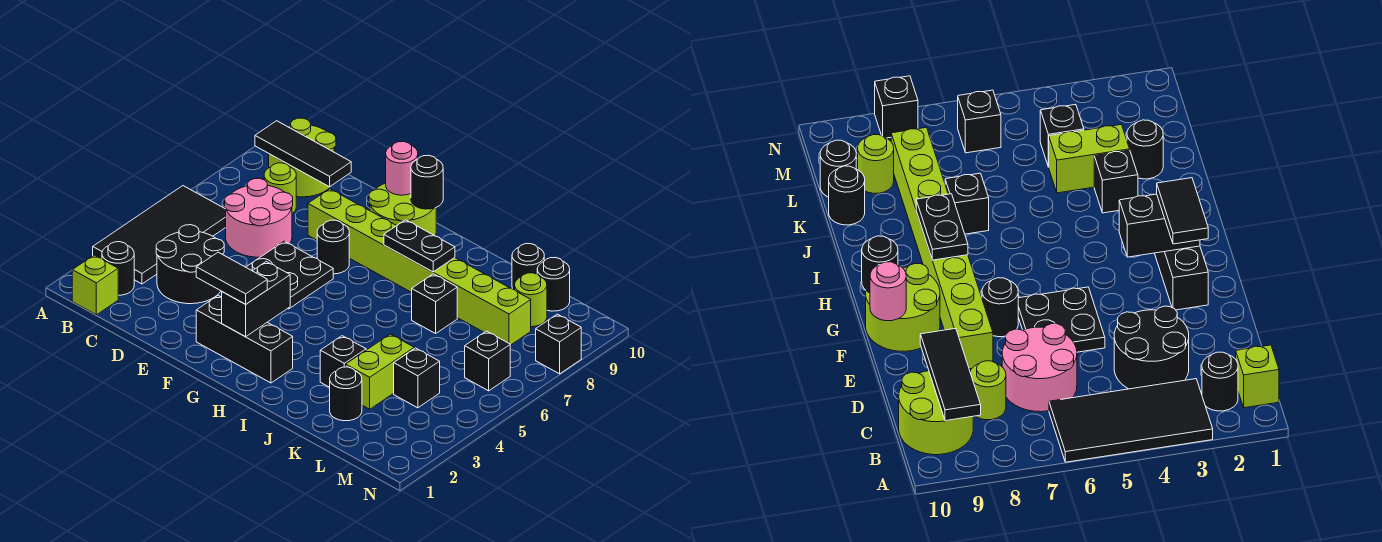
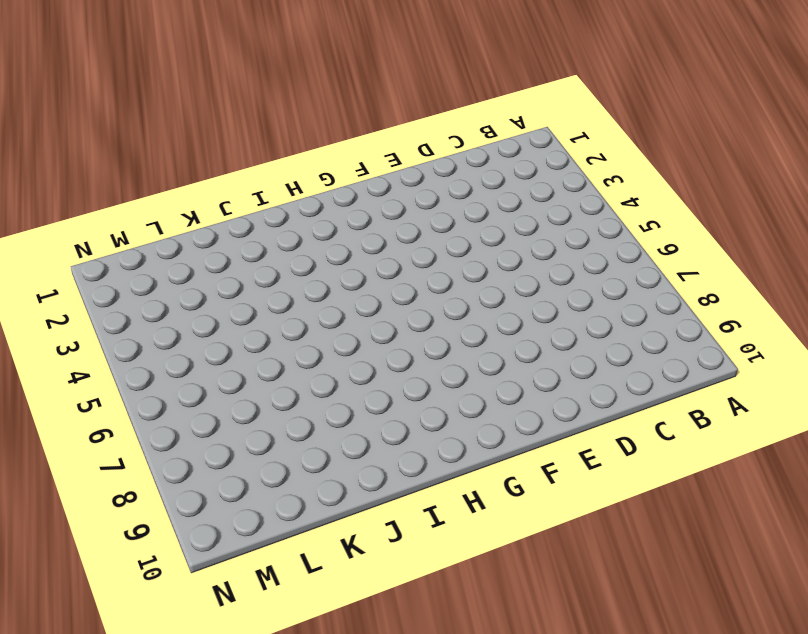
none -> black 2x4 tile [93,186,226,284]
none -> lime 1x1 brick [72,255,118,315]
none -> black 1x1 round brick [102,242,134,295]

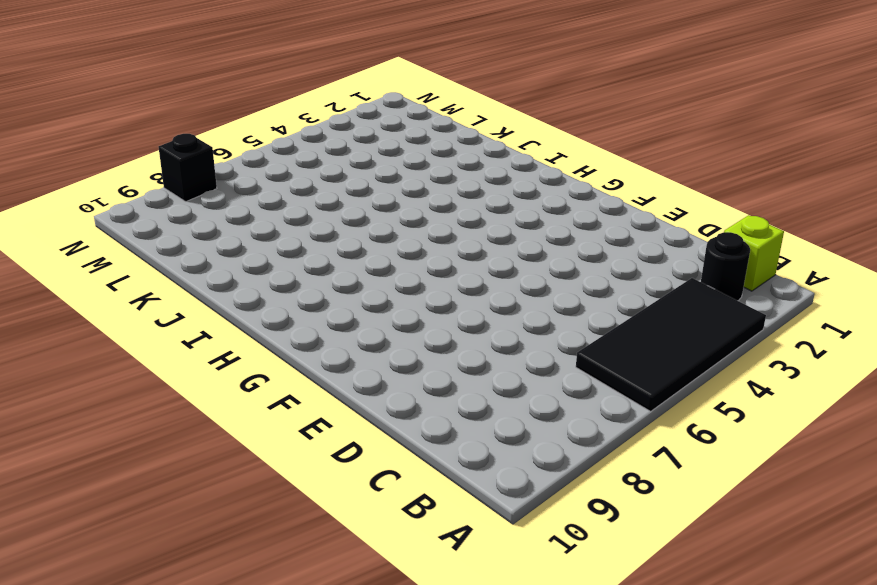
none -> lime 2x2 round brick [269,118,336,197]
none -> black 2x2 round brick [156,225,224,304]
none -> pink 2x2 round brick [225,178,293,257]

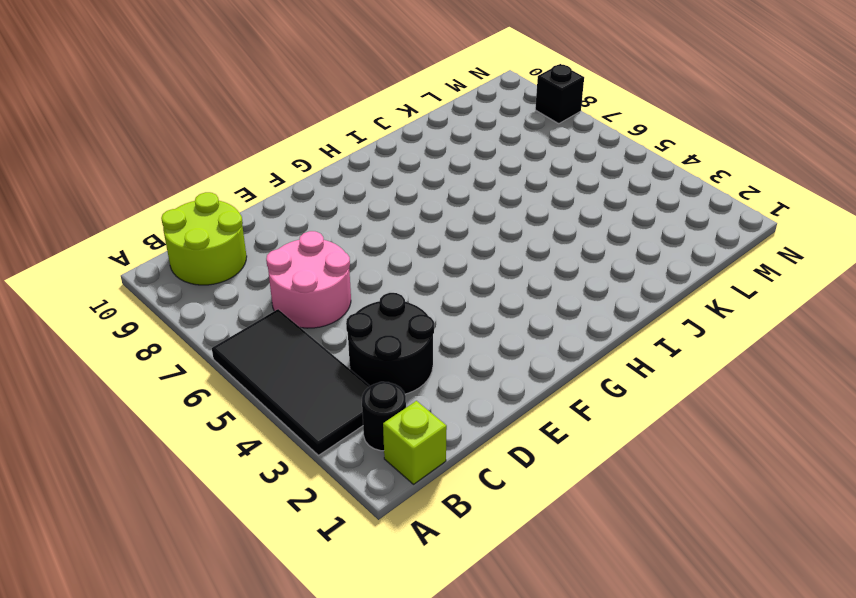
none -> lime 1x1 round brick [264,163,296,213]
none -> black 2x2 plate [246,241,333,309]
none -> lime 1x8 brick [308,189,531,345]

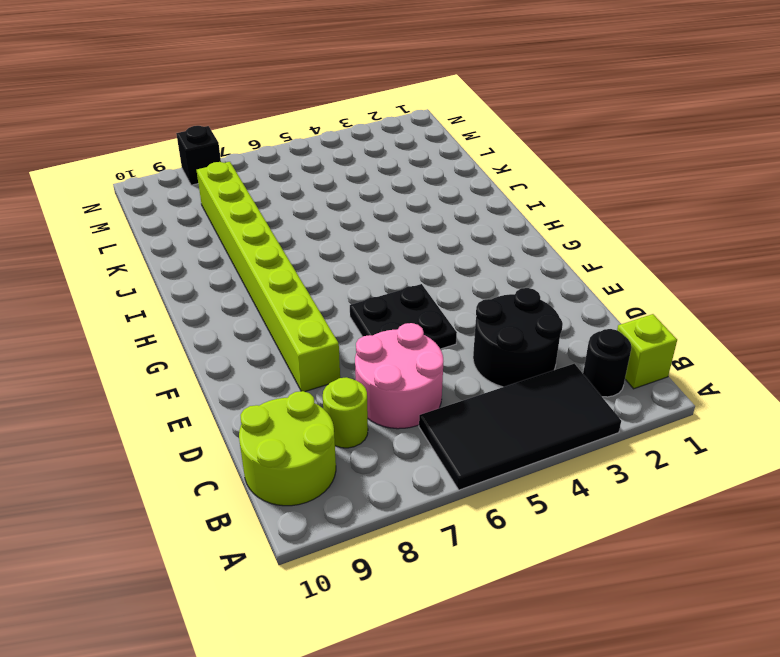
none -> black 1x3 brick [196,295,293,383]
none -> black 1x1 round brick [317,220,349,274]
none -> lime 2x2 round brick [369,183,436,236]

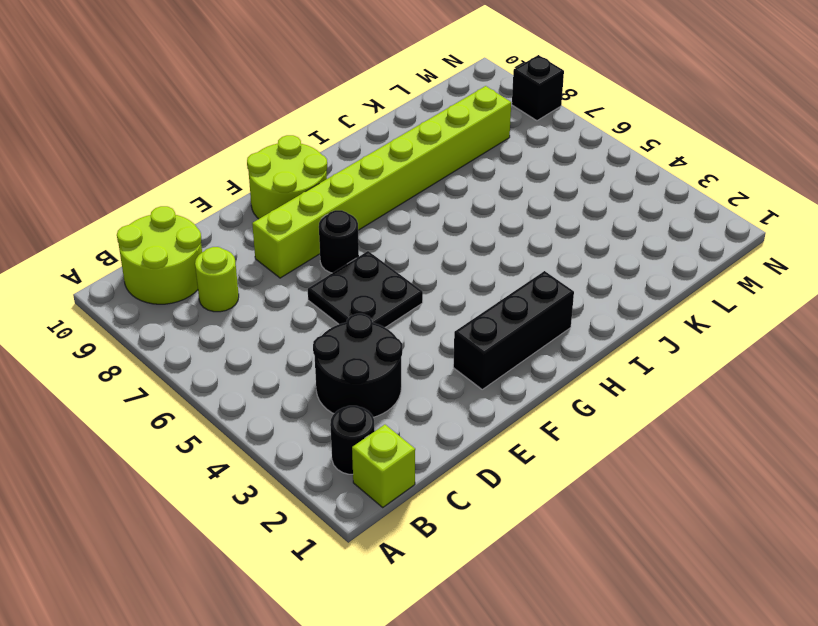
none -> black 2x4 tile [93,186,226,284]
none -> pink 2x2 round brick [225,178,293,257]
none -> black 1x1 brick [320,336,366,387]

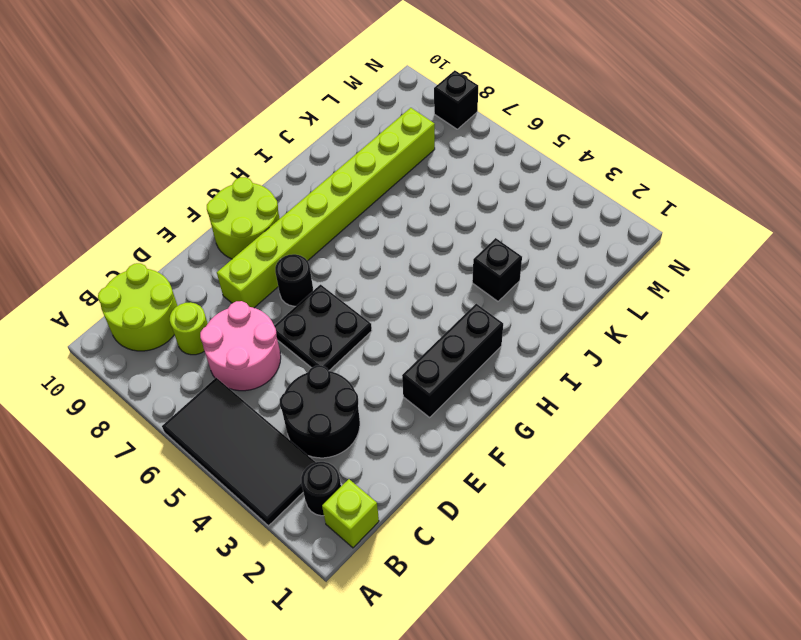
none -> black 1x1 brick [412,274,457,333]
none -> black 1x1 round brick [330,367,362,421]
none -> lime 1x2 brick [346,334,414,409]

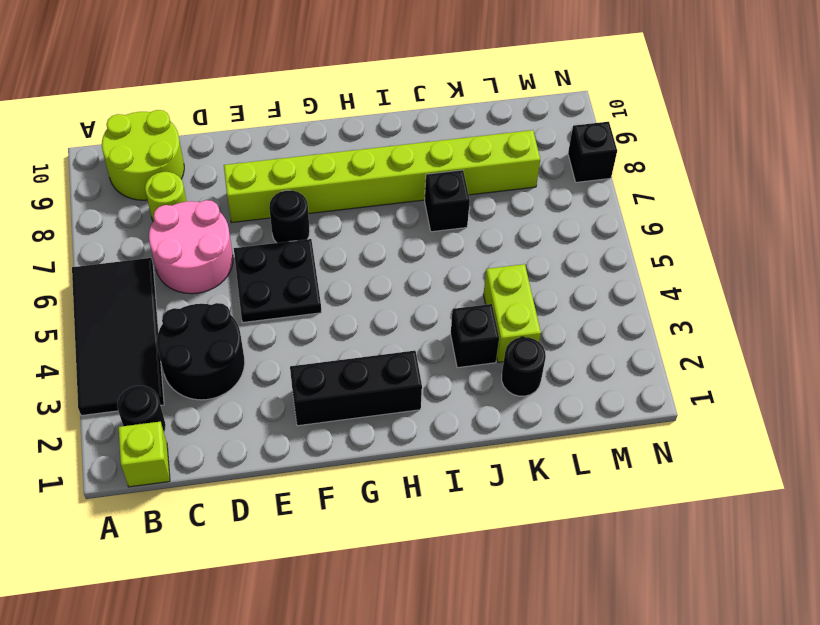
none -> lime 2x2 round brick [369,183,436,236]
none -> black 1x1 round brick [512,244,544,290]
none -> black 1x1 brick [394,348,440,408]

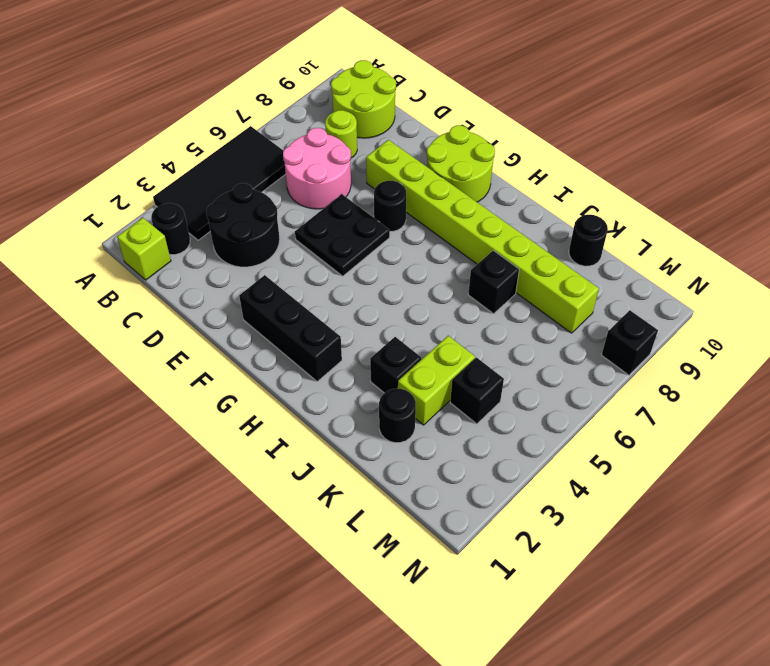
none -> lime 1x1 round brick [515,273,547,327]
none -> black 1x1 round brick [537,257,570,311]
none -> black 1x1 brick [465,331,510,391]

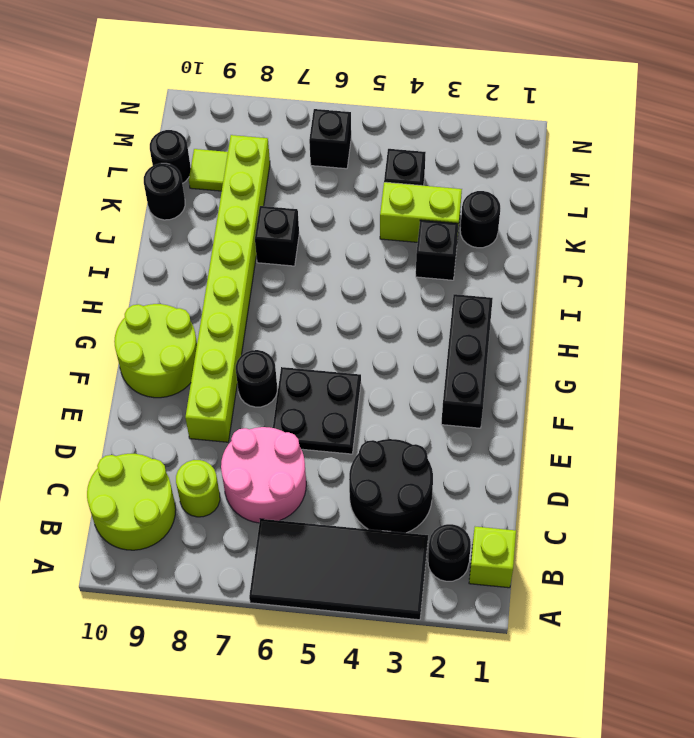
lime 1x1 tile [189,149,228,191] -> lime 1x1 round brick [515,273,547,327]
none -> black 1x1 brick [536,314,581,374]
none -> black 1x3 tile [255,121,351,187]
none -> pink 1x1 round brick [386,142,418,195]

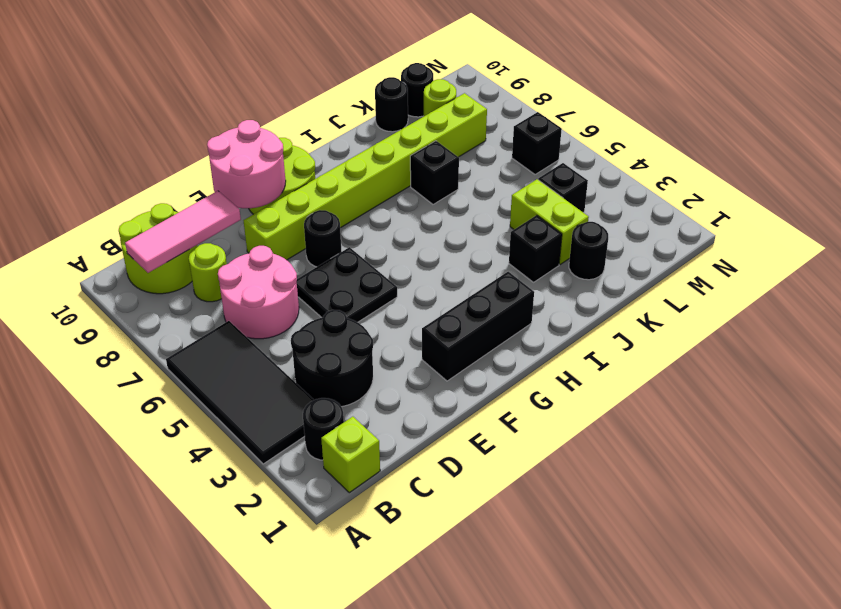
pink 1x3 tile [125,191,241,273] -> black 1x3 tile [255,121,351,187]
pink 2x2 round brick [207,120,286,208] -> pink 1x1 round brick [386,142,418,195]
none -> black 1x1 brick [536,314,581,374]
none -> black 1x2 brick [222,262,290,337]
none -> black 1x1 round brick [411,155,443,209]

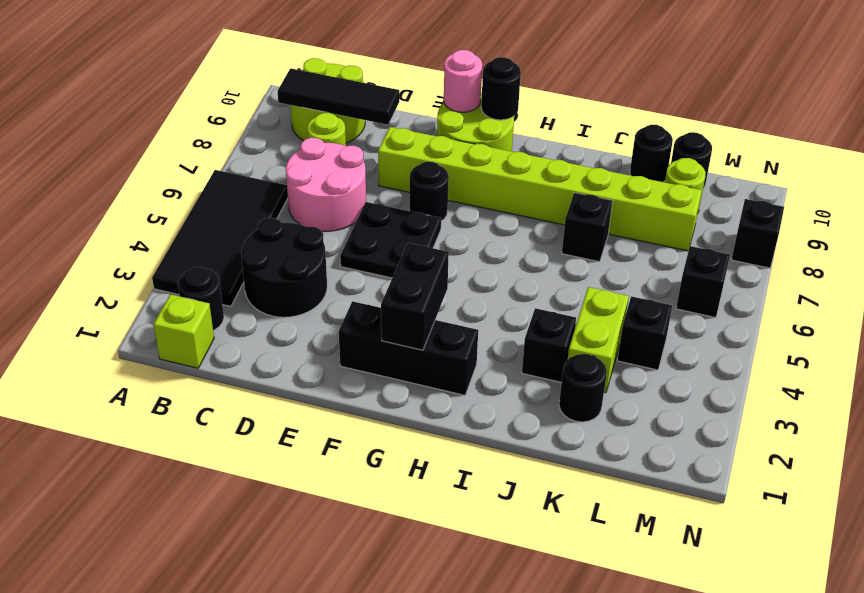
none -> black 1x2 plate [384,220,455,272]
none -> black 1x2 tile [196,252,267,304]

